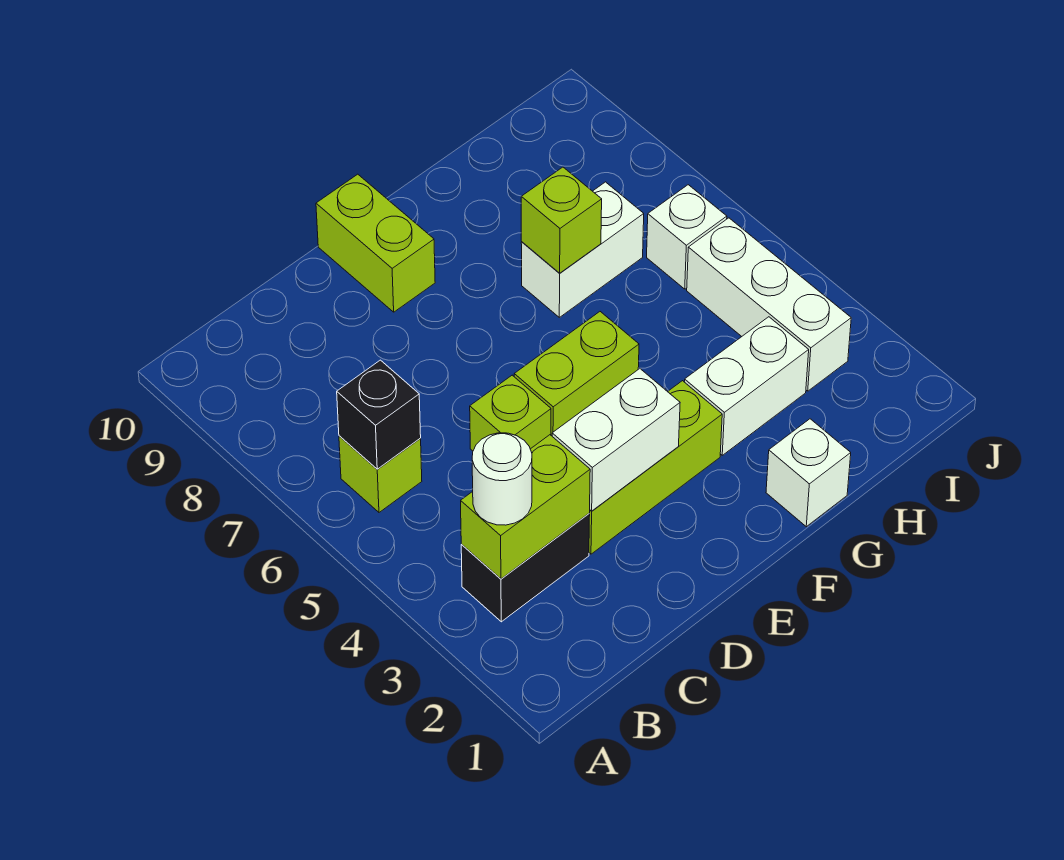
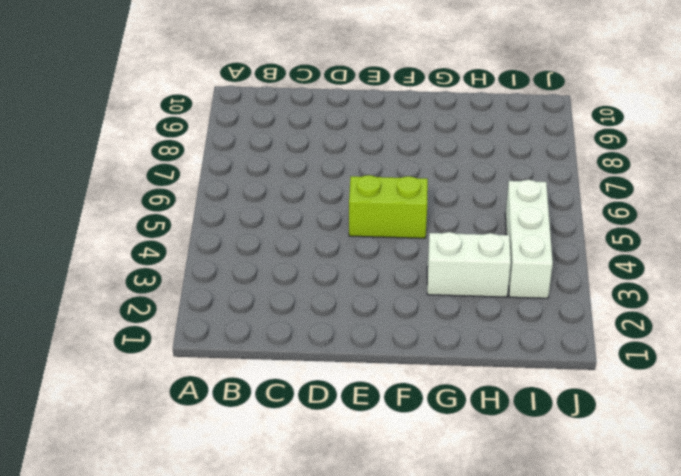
none -> black 1x2 brick [461,514,590,622]
none -> lime 1x1 brick [339,436,422,512]
none -> lime 1x3 brick [589,381,722,554]

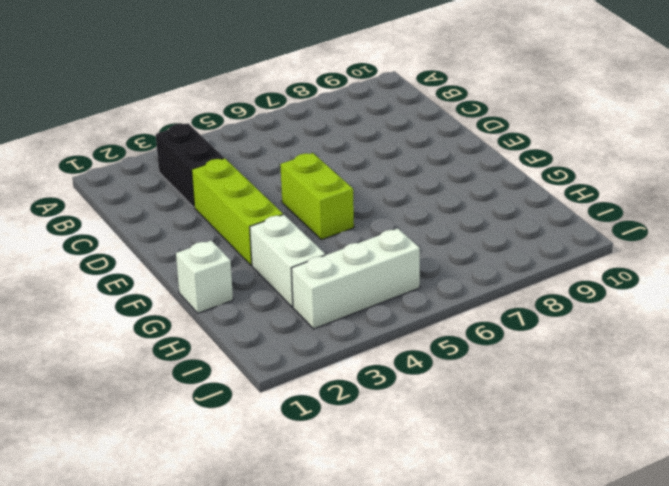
none -> lime 1x1 brick [339,436,422,512]
none -> lime 1x1 brick [470,375,551,451]
none -> lime 1x2 brick [316,174,435,312]

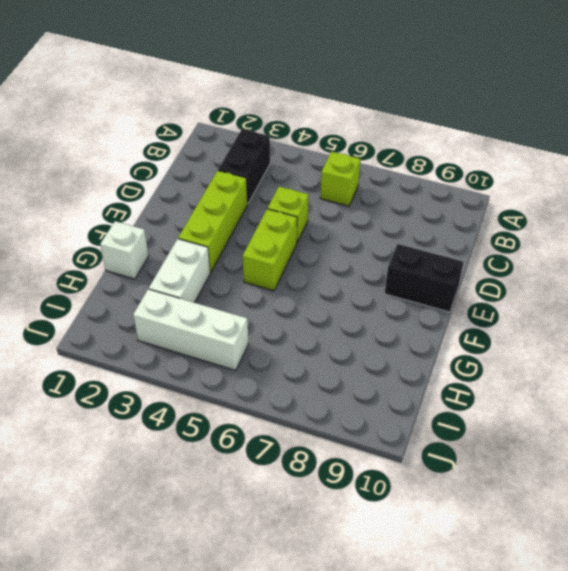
black 1x2 brick [385,244,463,312] -> lime 1x2 brick [316,174,435,312]
none -> white 1x2 brick [521,182,644,317]
none -> white 1x1 brick [647,185,727,289]
none -> lime 1x2 brick [461,435,590,579]

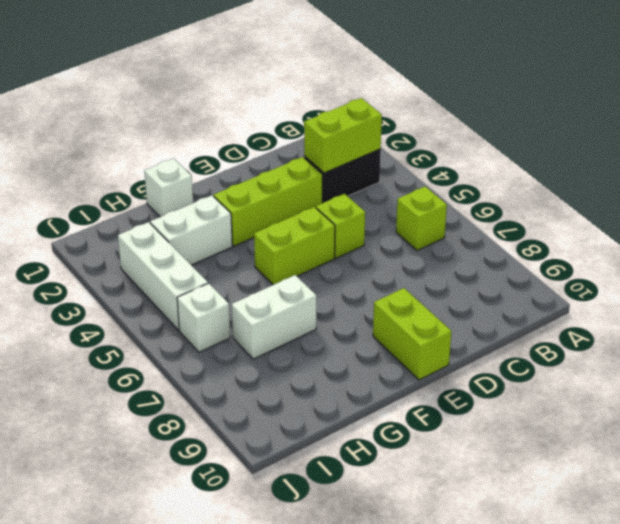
none -> black 1x1 brick [337,360,421,469]
none -> white 1x2 brick [552,369,680,511]
none -> lime 1x1 brick [521,167,602,273]

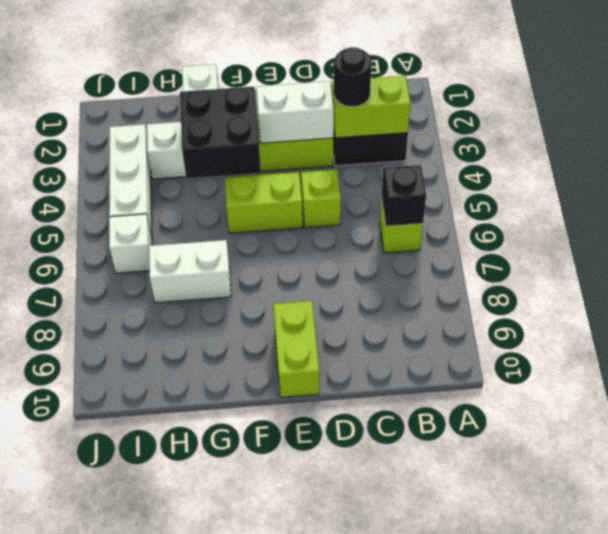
black 1x1 round brick [334,47,372,107] -> none
black 2x2 brick [180,87,261,178] -> none
none -> lime 1x1 brick [521,167,602,273]
none -> white 1x1 round brick [472,433,532,525]

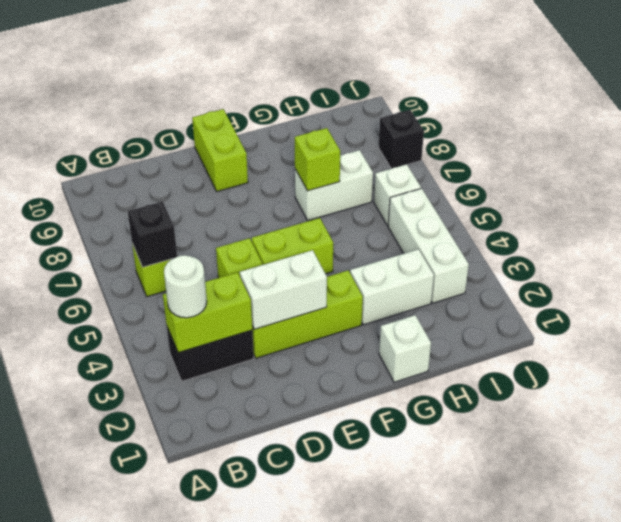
black 1x1 brick [378,110,424,169] -> none

